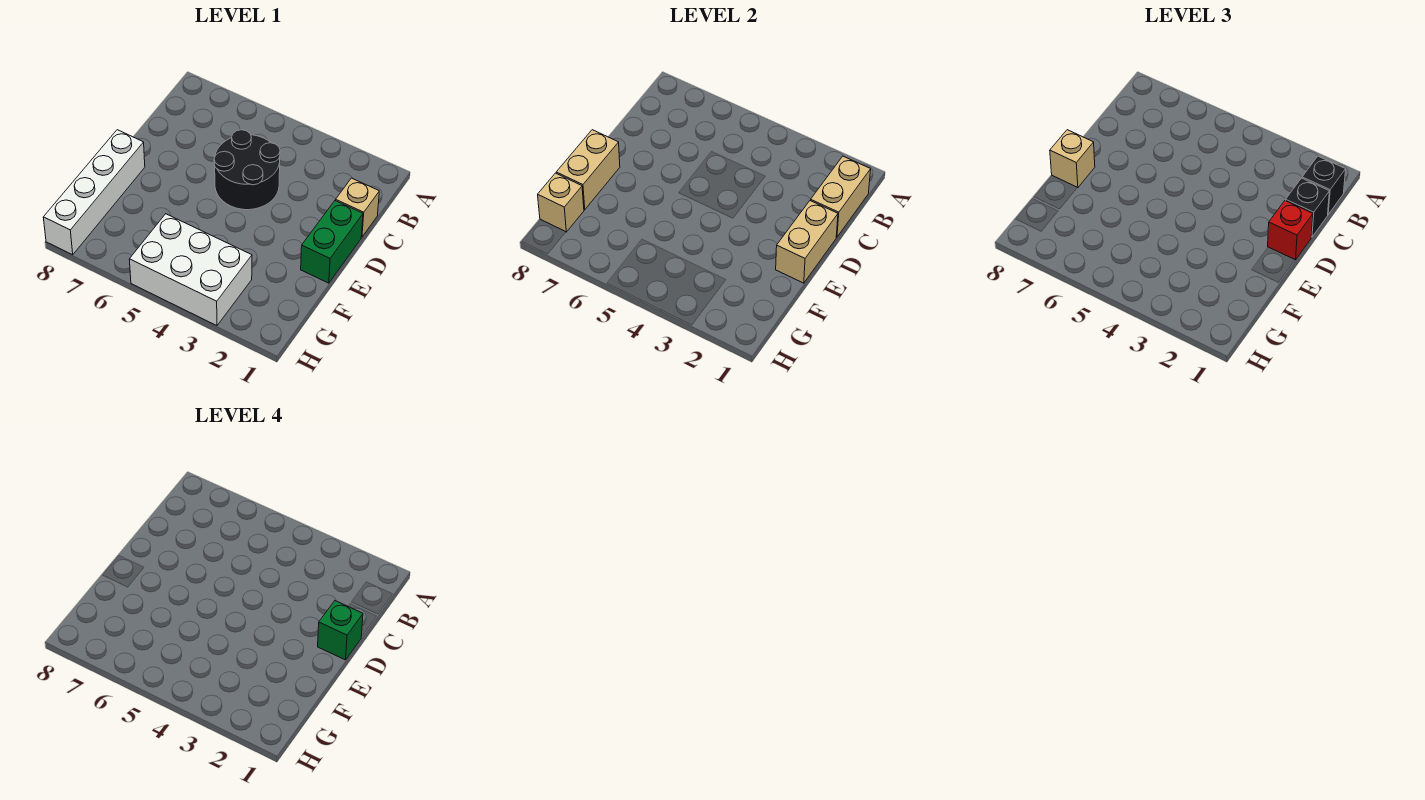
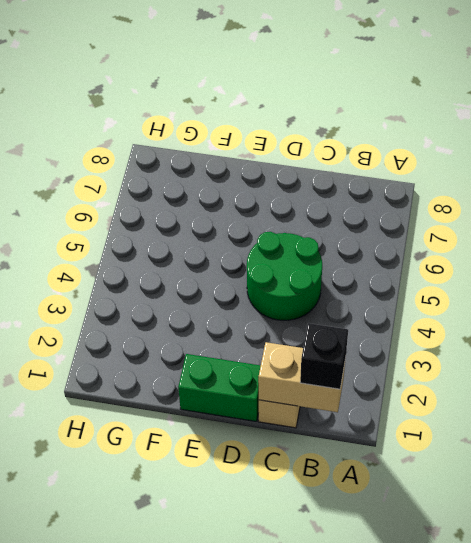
green 2x2 round brick [247,232,322,320] -> black 2x2 round brick [214,130,280,210]
none -> white 1x4 brick [43,130,145,255]
none -> white 2x3 brick [129,214,252,326]
none -> tan 1x2 brick [776,201,838,283]

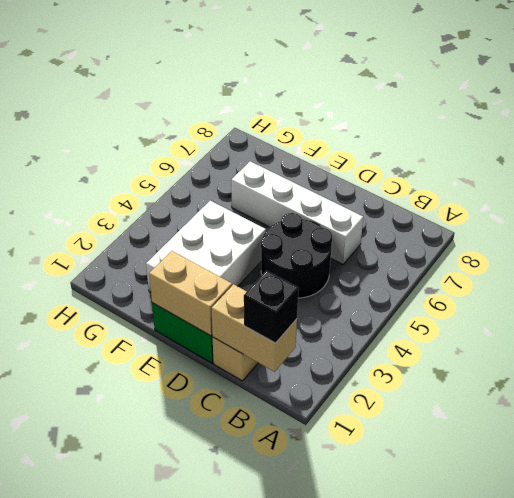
white 1x4 brick [231,161,363,264] -> white 1x4 brick moved to [43,130,145,255]
white 2x3 brick [146,201,266,292] -> white 2x3 brick moved to [129,214,252,326]
none -> tan 1x2 brick [556,130,620,210]
none -> tan 1x1 brick [538,173,584,232]
none -> black 1x1 brick [1286,178,1329,237]

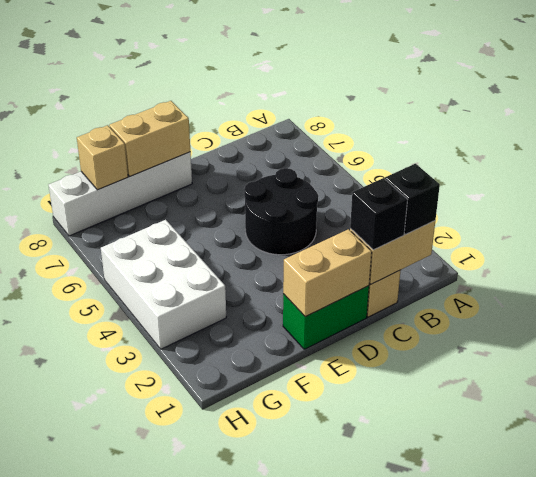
none -> red 1x1 brick [1268,201,1313,260]
none -> tan 1x1 brick [1050,130,1095,188]
none -> green 1x1 brick [318,601,363,660]

